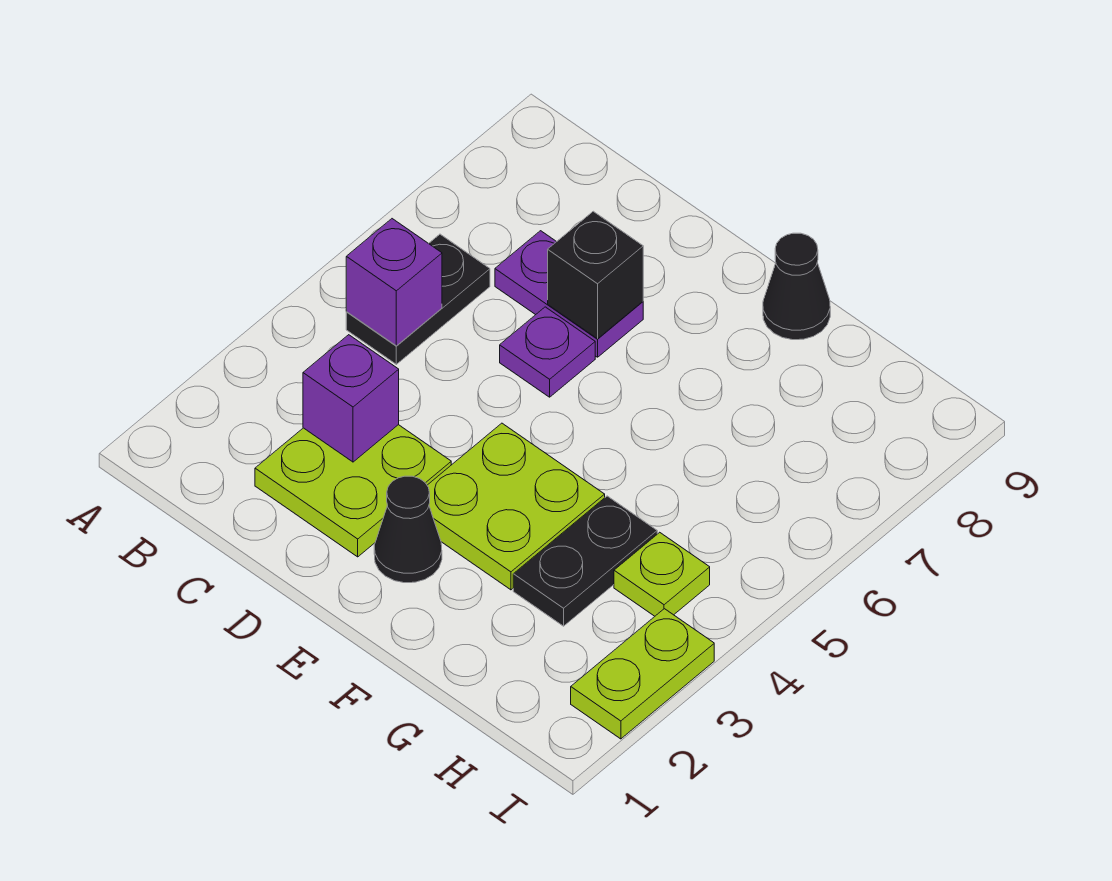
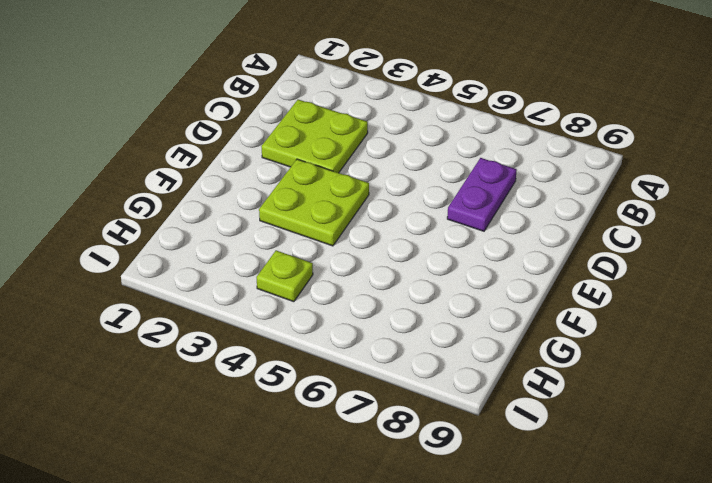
none -> black 1x2 plate [346,234,490,364]
none -> purple 1x1 plate [500,307,595,397]
none -> black 1x1 cone [374,476,442,583]

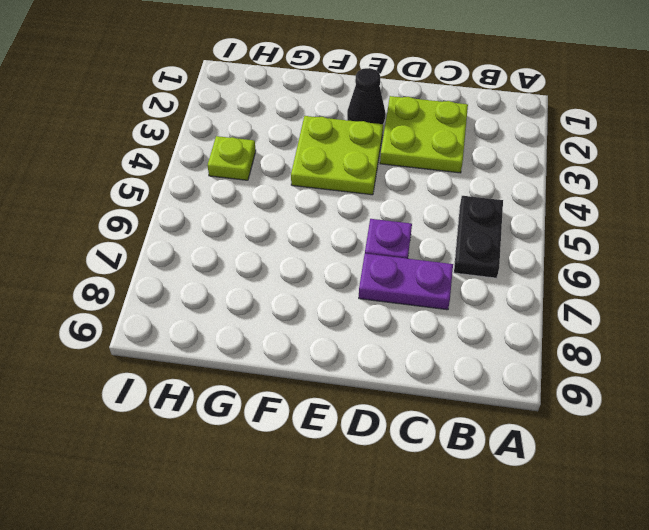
none -> black 1x1 cone [763,233,830,340]
none -> black 1x2 plate [513,496,657,626]
none -> lime 1x2 plate [571,609,714,739]

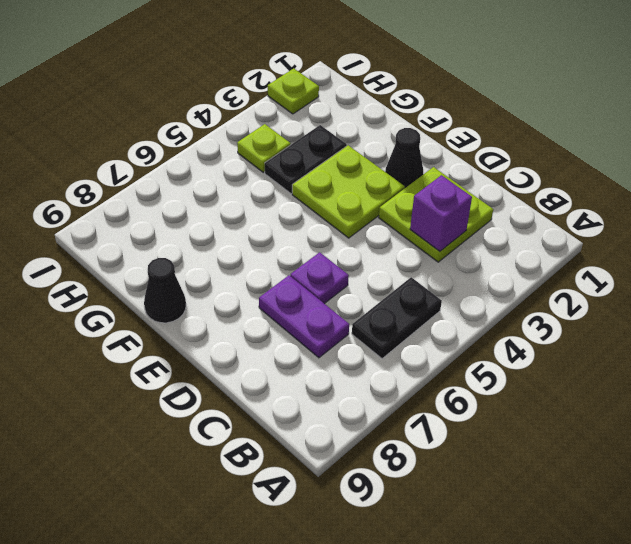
lime 1x1 plate [268,68,319,114] -> lime 1x2 plate [571,609,714,739]
none -> purple 1x1 brick [346,219,442,346]
none -> black 1x1 brick [548,211,643,339]

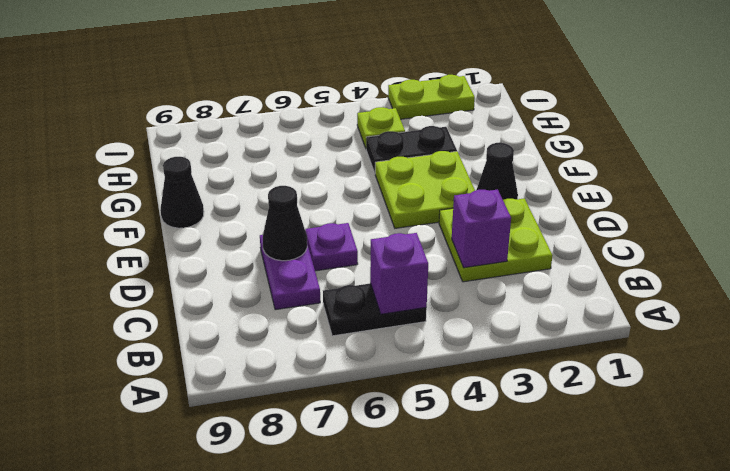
black 1x1 cone [263,186,307,261] -> black 1x1 brick [548,211,643,339]

